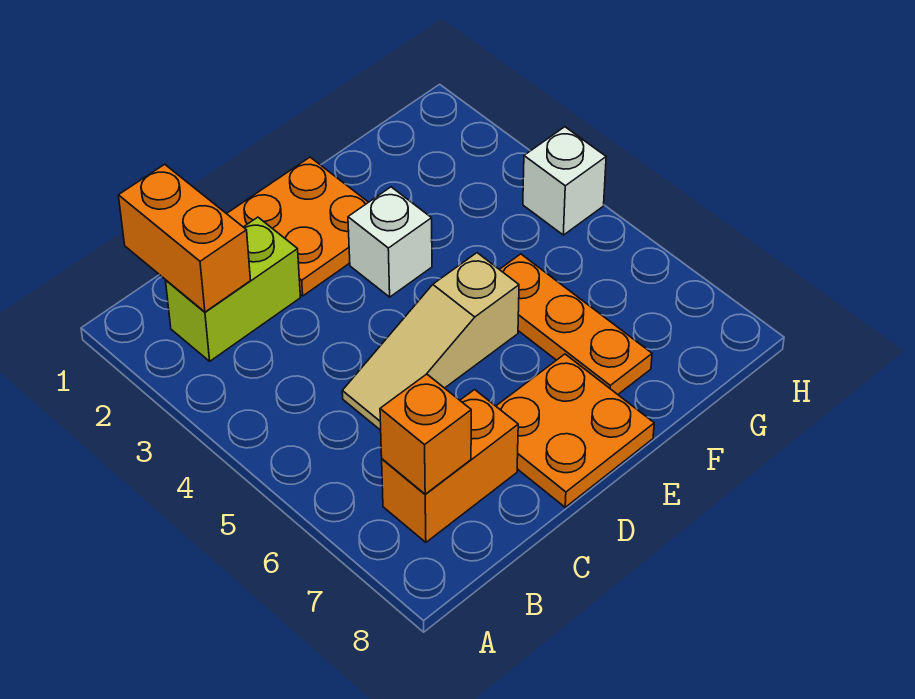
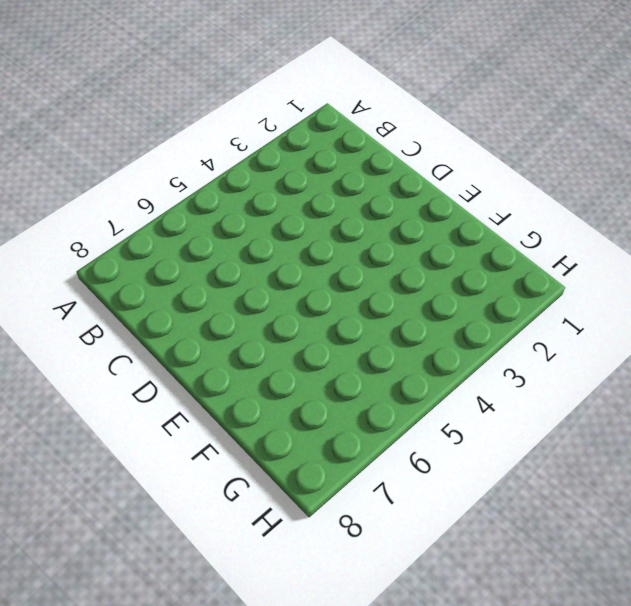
none -> lime 1x2 brick [166,217,300,361]
none -> orange 1x2 brick [382,390,518,542]

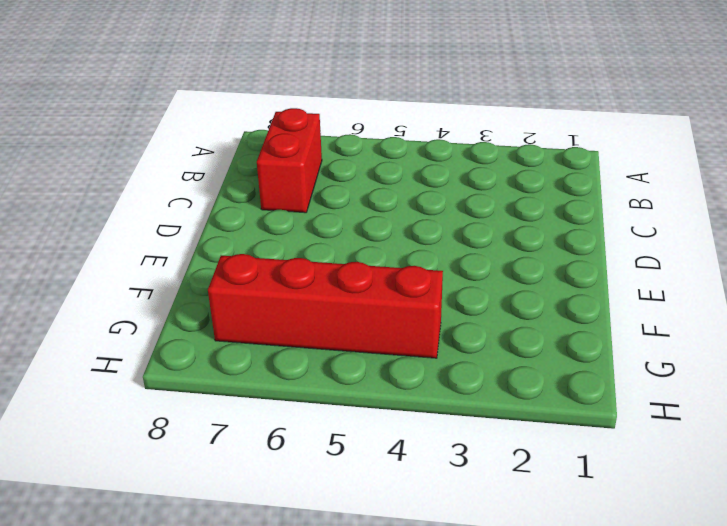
red 1x2 brick [257,108,322,213] -> orange 1x2 brick [382,390,518,542]
red 1x4 brick [208,254,443,358] -> none
none -> lime 1x2 brick [166,217,300,361]
none -> tan 1x3 slope [342,253,519,430]

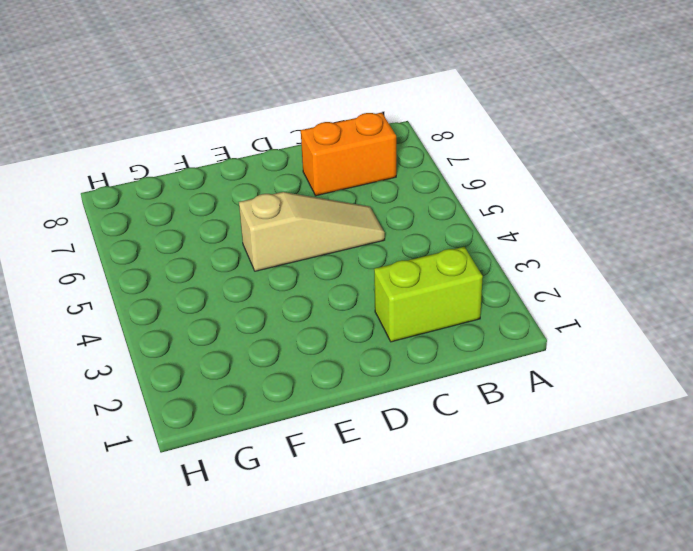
none -> orange 2x2 plate [227,157,368,296]
none -> orange 2x2 plate [496,354,654,507]

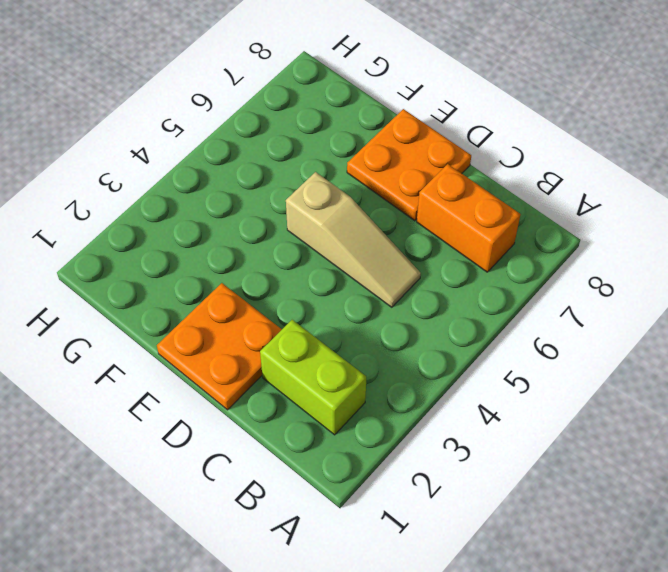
none -> white 1x1 brick [348,187,432,297]
none -> orange 1x3 plate [499,254,652,394]

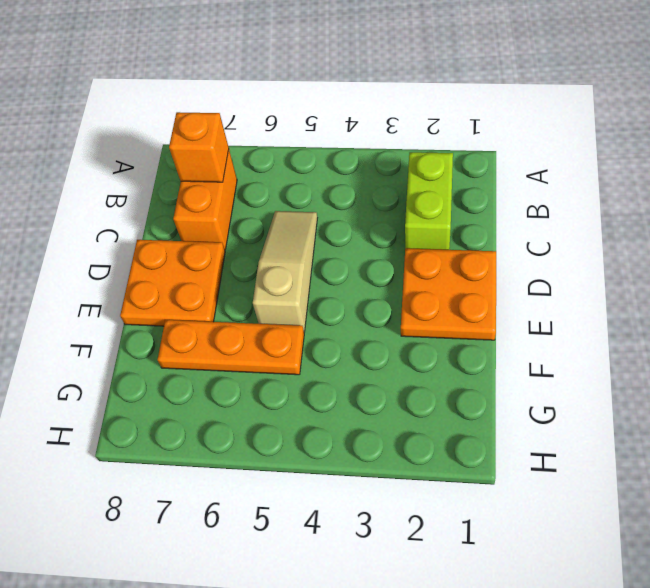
none -> white 1x1 brick [348,187,432,297]
none -> white 1x1 brick [523,127,606,235]

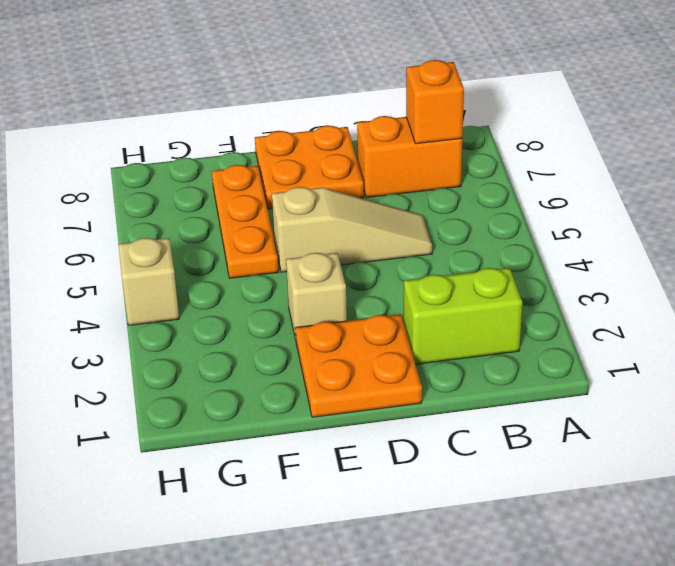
tan 1x1 brick [286,253,347,340] -> white 1x1 brick [348,187,432,297]
tan 1x1 brick [118,238,179,325] -> white 1x1 brick [523,127,606,235]
none -> orange 1x2 brick [118,164,251,312]

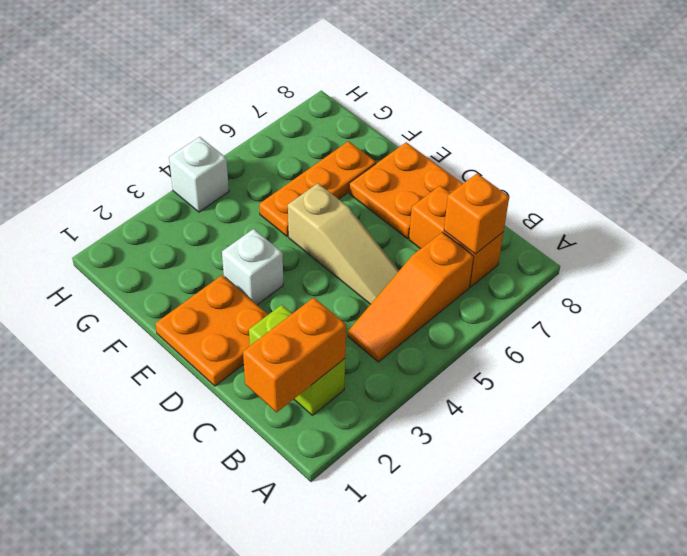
orange 1x3 slope [348,232,474,362] -> none

